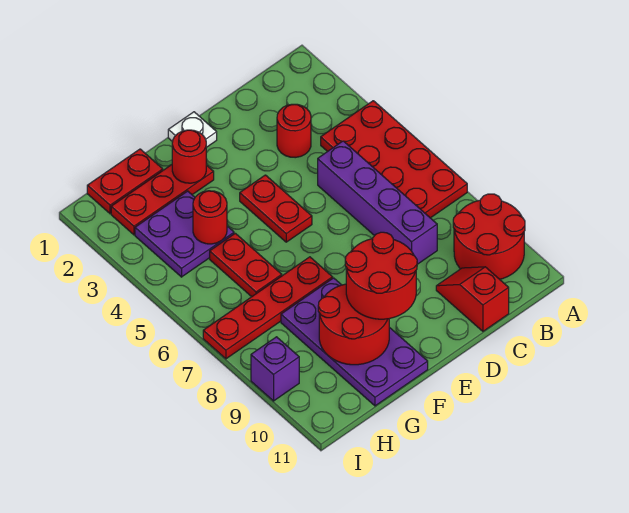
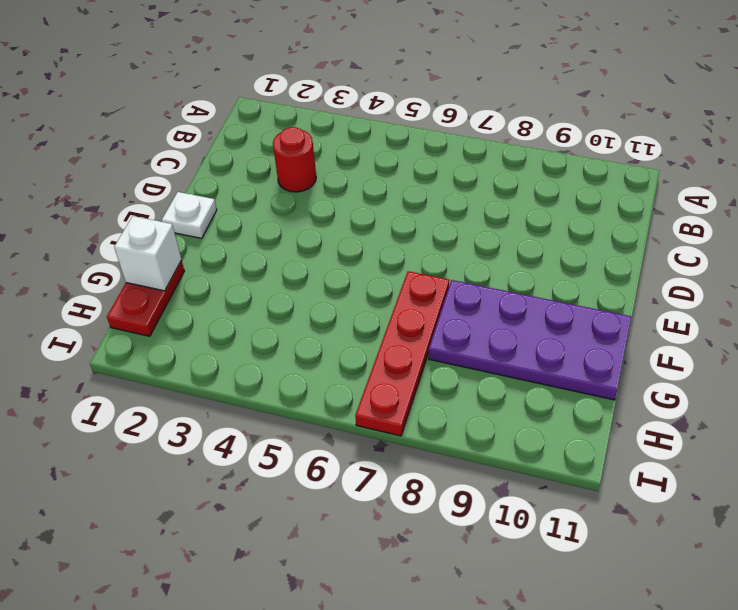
white 1x1 brick [114,216,181,291] -> none
none -> red 2x4 plate [321,101,467,218]
none -> red 2x2 round brick [453,194,525,279]
none -> purple 1x4 brick [318,141,437,264]

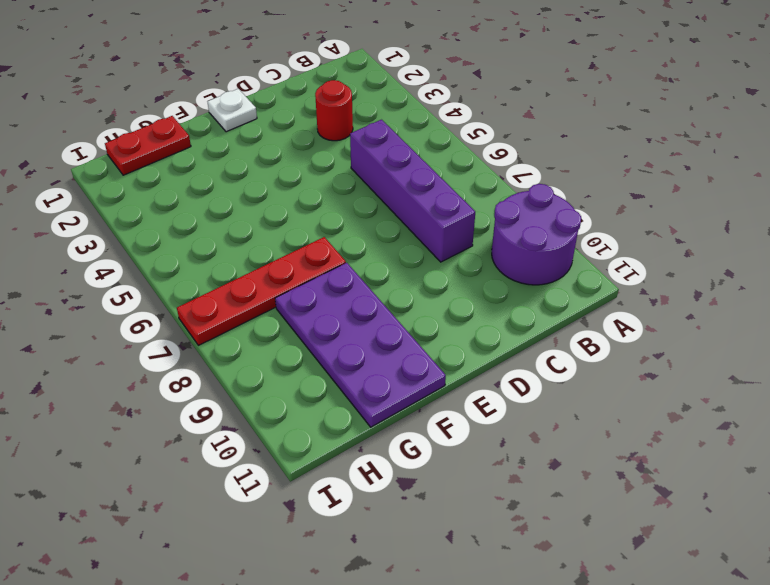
purple 2x2 round brick [492,184,581,285] -> red 2x2 round brick [453,194,525,279]
none -> red 2x4 plate [321,101,467,218]
none -> red 1x2 slope [436,267,509,331]
none -> red 1x2 plate [240,175,312,242]

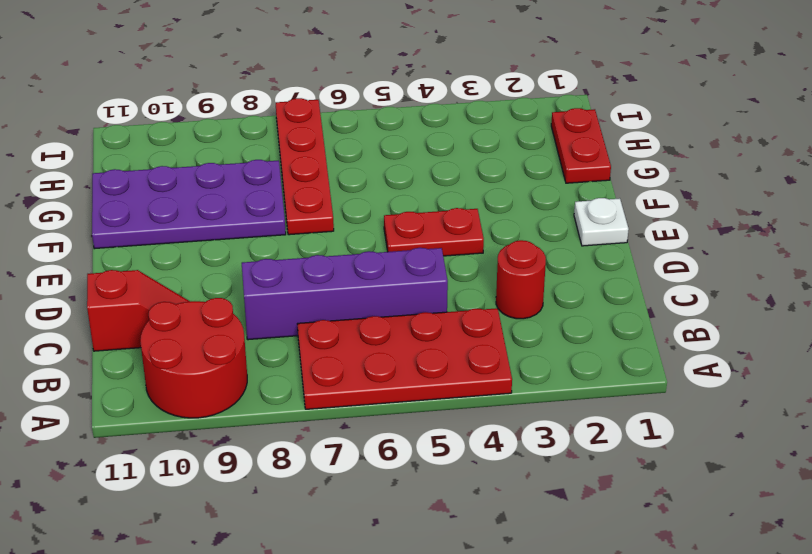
none -> red 1x3 plate [111,165,214,235]
none -> purple 2x2 plate [135,191,234,277]
none -> red 1x2 plate [210,233,282,297]

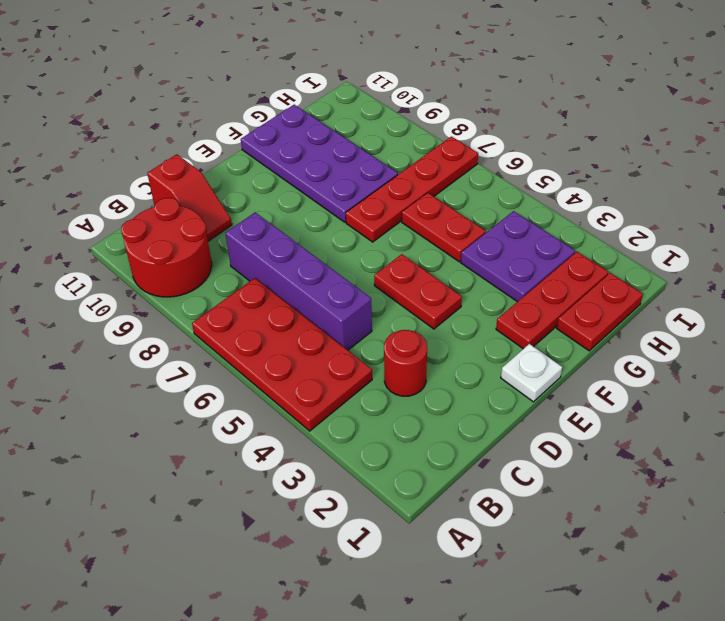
none -> purple 1x1 brick [251,337,299,401]
none -> red 1x1 round brick [172,130,206,183]
none -> red 2x2 round brick [318,284,389,365]

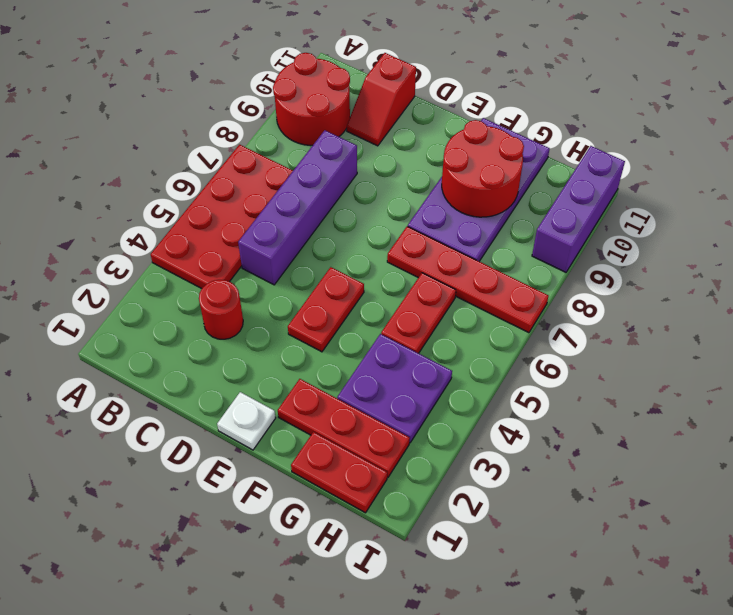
purple 1x3 brick [532,146,625,272] -> purple 1x1 brick [251,337,299,401]
none -> red 1x1 round brick [172,130,206,183]
none -> red 1x1 round brick [193,191,227,244]
none -> red 2x2 round brick [345,232,417,319]

